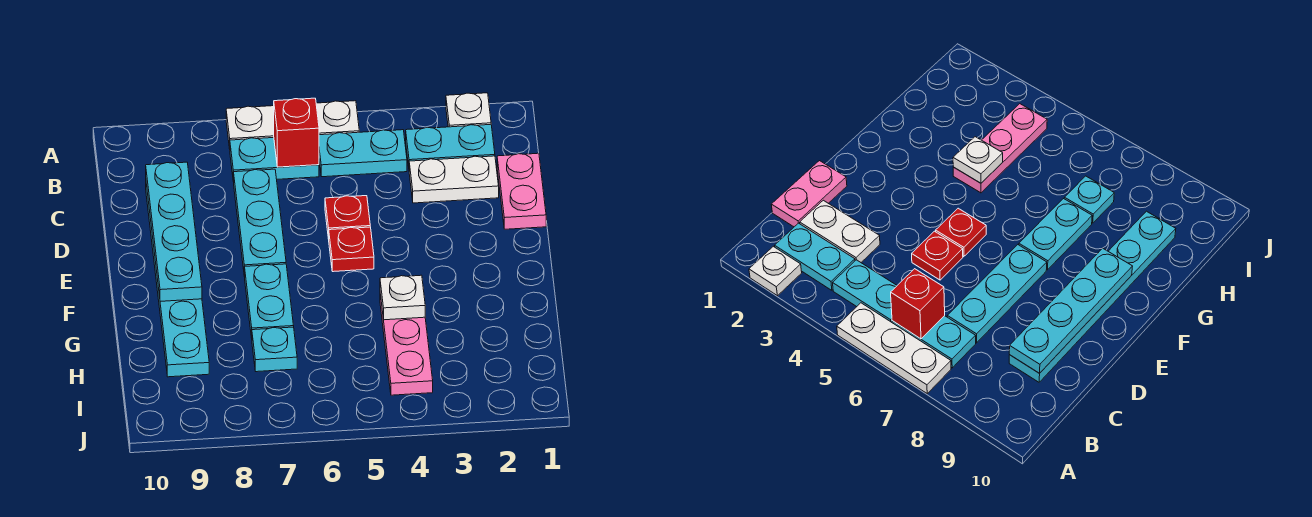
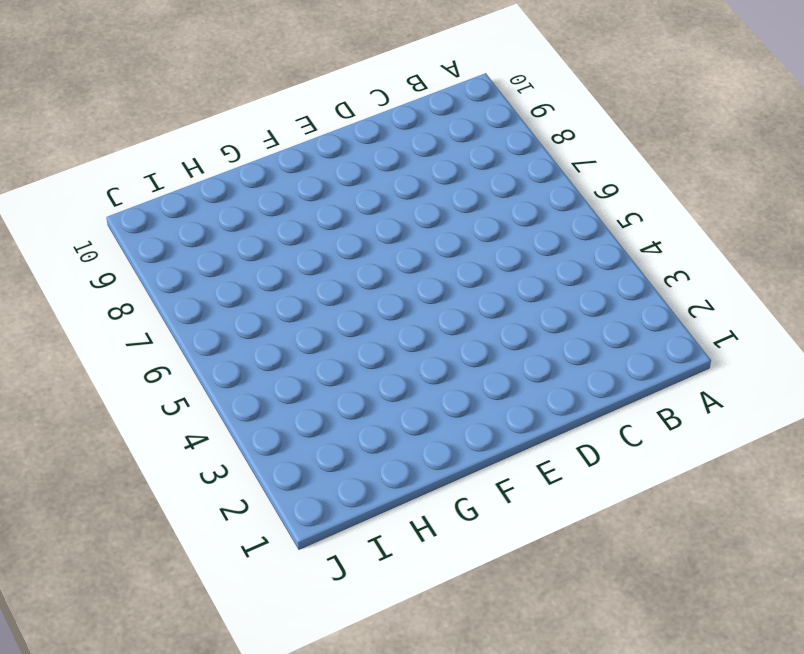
none -> white 1x1 plate [446,93,491,127]
none -> white 1x3 plate [226,101,359,149]
none -> cyan 1x2 plate [406,124,495,166]

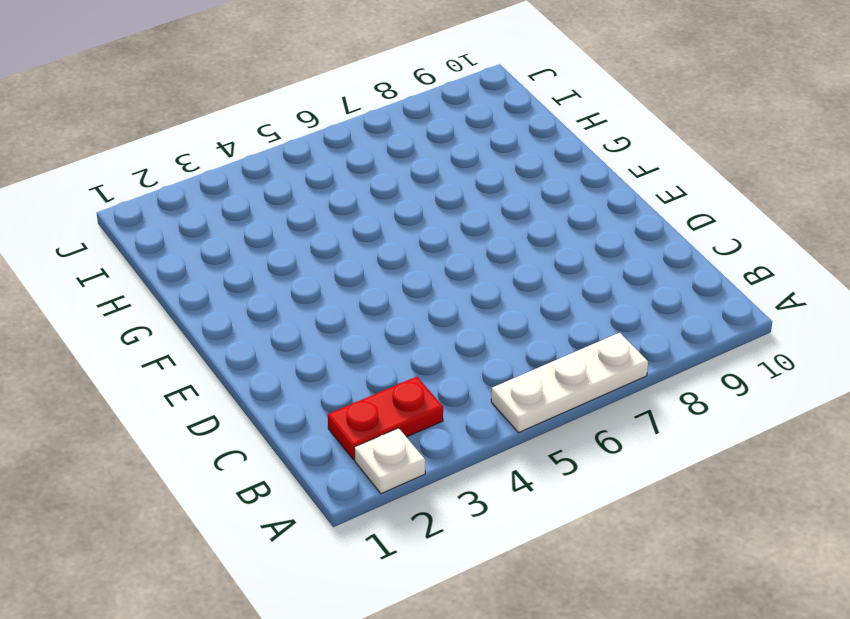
red 1x2 plate [328,377,443,460] -> cyan 1x2 plate [406,124,495,166]
none -> cyan 1x2 plate [319,130,407,177]
none -> cyan 1x2 plate [230,138,319,182]
none -> pink 1x2 plate [497,153,546,229]

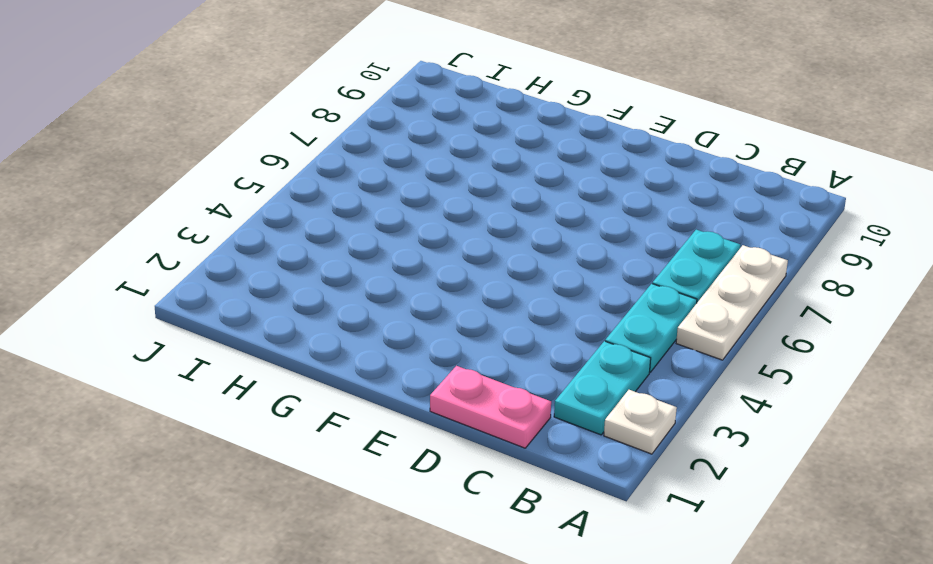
none -> white 1x2 plate [409,156,499,203]
none -> cyan 1x3 plate [234,169,286,277]
none -> cyan 1x6 plate [146,184,209,377]

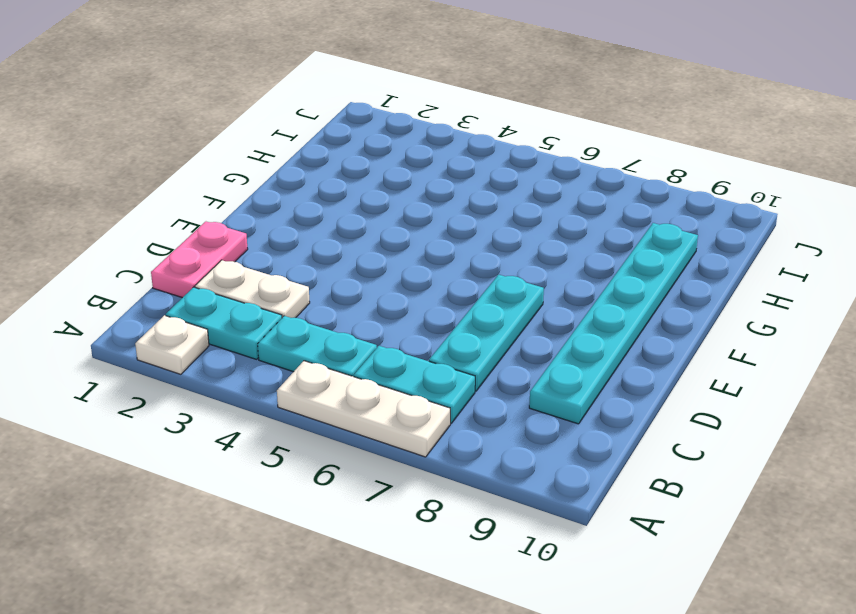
none -> red 1x1 plate [325,196,370,239]
none -> red 1x1 plate [329,227,374,272]
none -> cyan 1x2 plate [245,264,294,338]

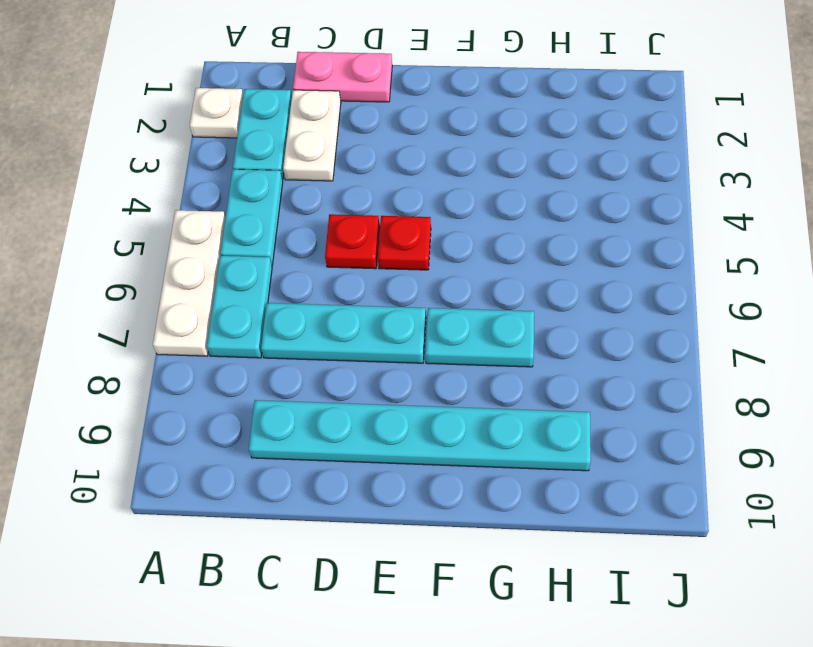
none -> pink 1x3 plate [380,294,433,395]
none -> cyan 1x1 plate [252,327,297,372]
none -> red 1x1 brick [274,98,319,167]

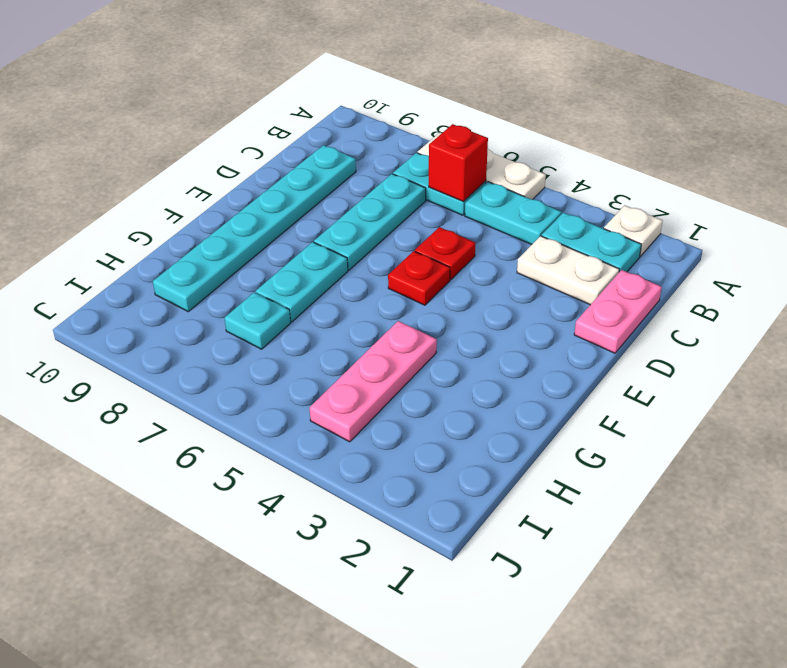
none -> cyan 1x4 plate [146,162,202,301]
none -> white 1x1 plate [380,275,425,320]

